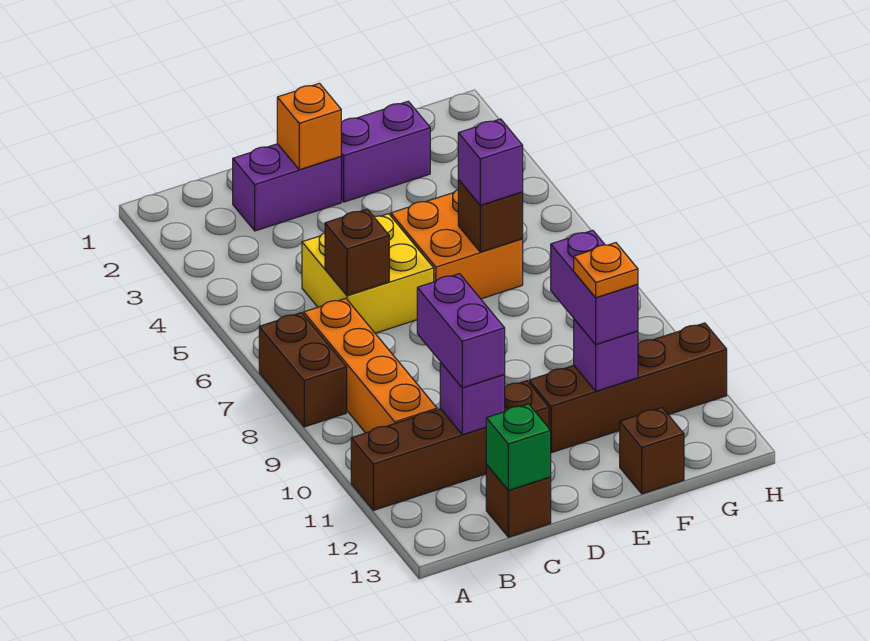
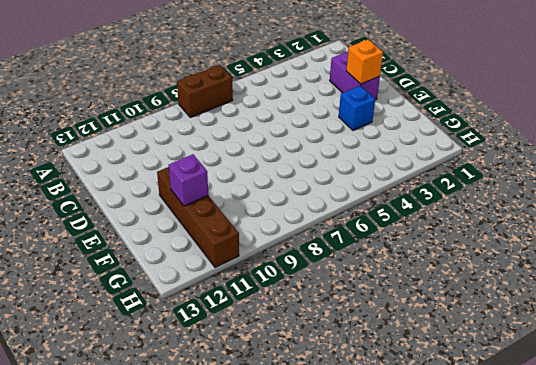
blue 1x1 brick [339,86,375,130] -> none
none -> brown 1x4 brick [351,381,549,510]
none -> orange 1x4 brick [304,298,437,433]
none -> yellow 2x2 brick [302,214,434,333]

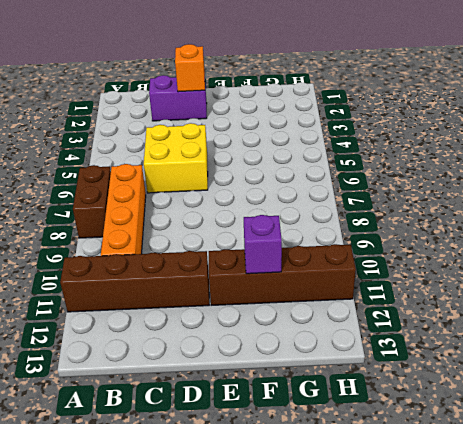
none -> brown 1x1 brick [486,465,551,537]
none -> purple 1x2 brick [341,101,430,202]
none -> orange 2x2 brick [391,190,523,299]

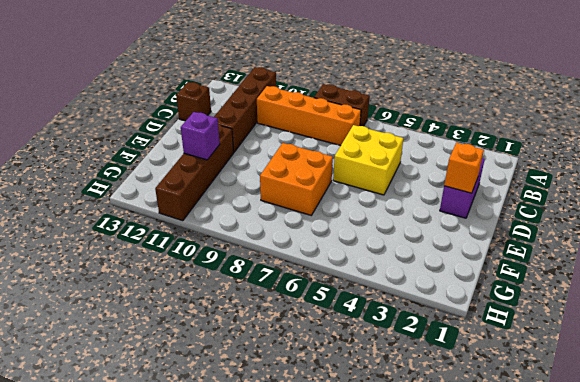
orange 2x2 brick [260,143,333,215] -> orange 2x2 brick moved to [391,190,523,299]
none -> purple 1x2 brick [341,101,430,202]
none -> brown 1x1 brick [620,408,684,494]
none -> brown 1x1 brick [325,209,389,295]

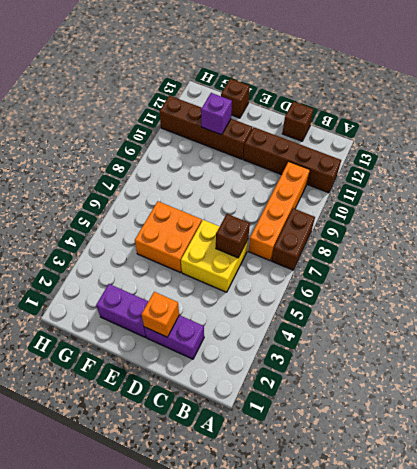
none -> purple 1x1 brick [440,362,505,435]
none -> green 1x1 brick [486,404,551,490]
none -> brown 1x1 brick [458,180,523,252]

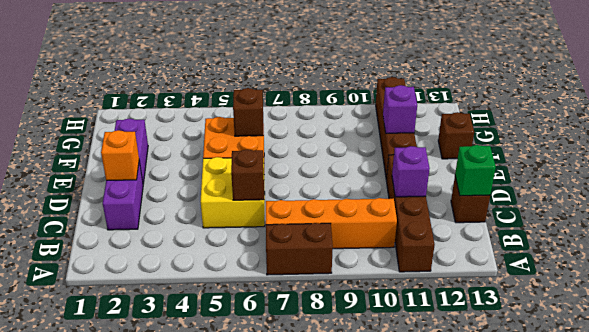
none -> purple 1x2 brick [417,274,505,388]
none -> purple 1x1 brick [458,119,523,205]
none -> purple 1x2 brick [551,230,638,344]

